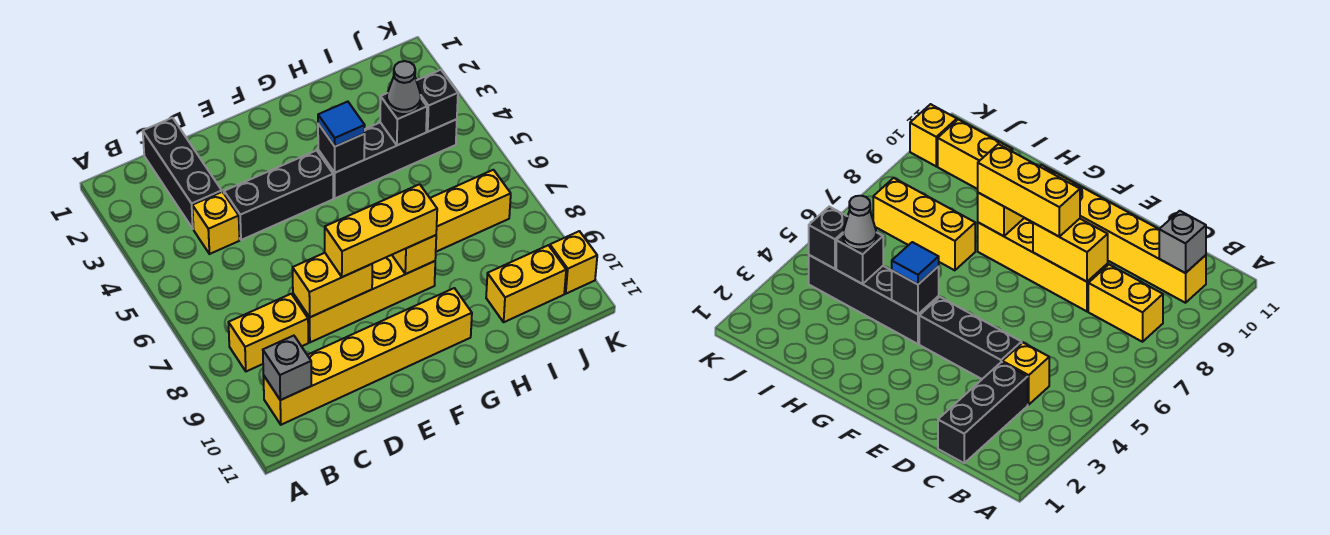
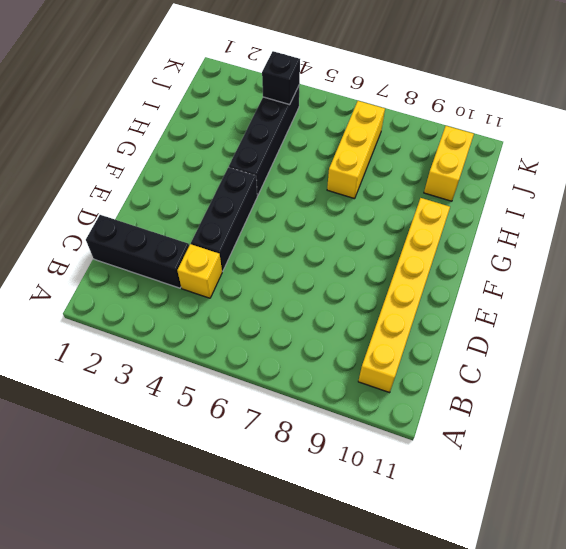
none -> yellow 1x2 brick [228,294,308,371]
none -> yellow 1x4 brick [293,255,435,342]
none -> yellow 1x1 brick [550,231,597,294]

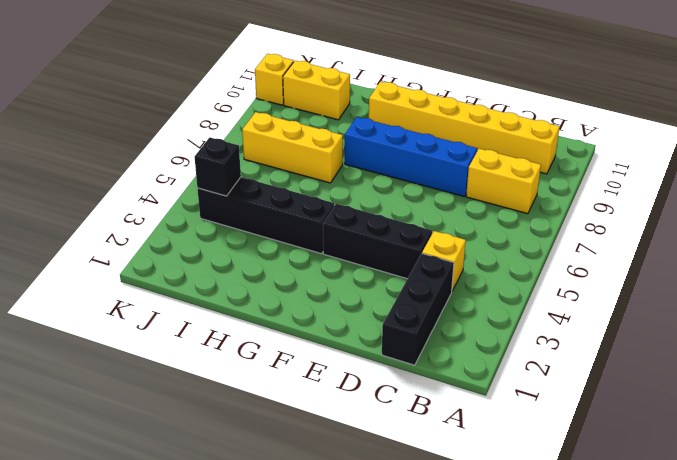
blue 1x4 brick [345,117,477,197] -> yellow 1x4 brick [293,255,435,342]
none -> grey 1x1 brick [263,336,311,400]
none -> yellow 1x2 brick [293,253,372,317]
none -> black 1x1 brick [318,124,365,173]

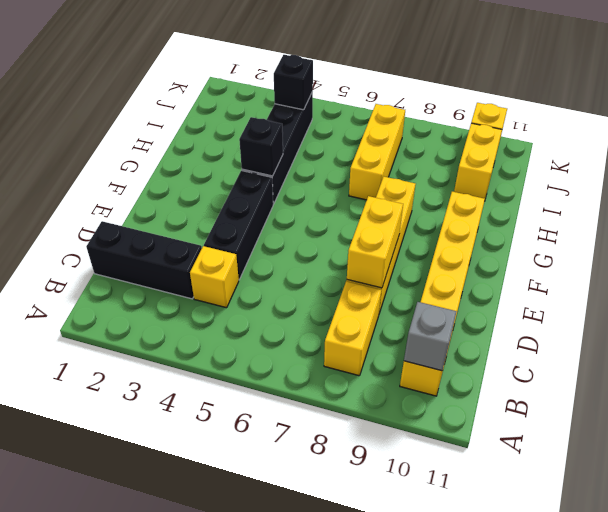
none -> yellow 1x1 brick [392,235,436,274]
none -> black 1x1 brick [380,93,427,145]
none -> yellow 1x3 brick [325,184,437,277]

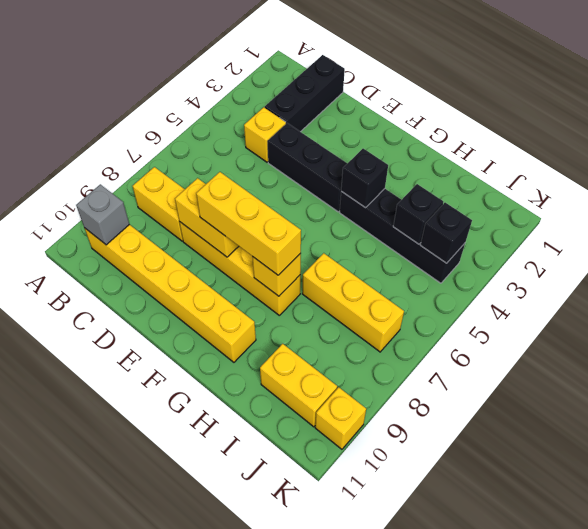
none -> blue 1x1 tile [318,102,365,146]
none -> grey 1x1 cone [387,61,421,114]

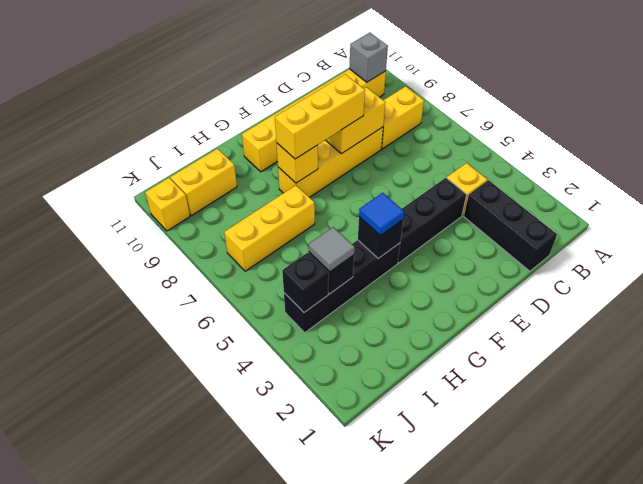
grey 1x1 tile [308,227,355,272] -> grey 1x1 cone [387,61,421,114]

